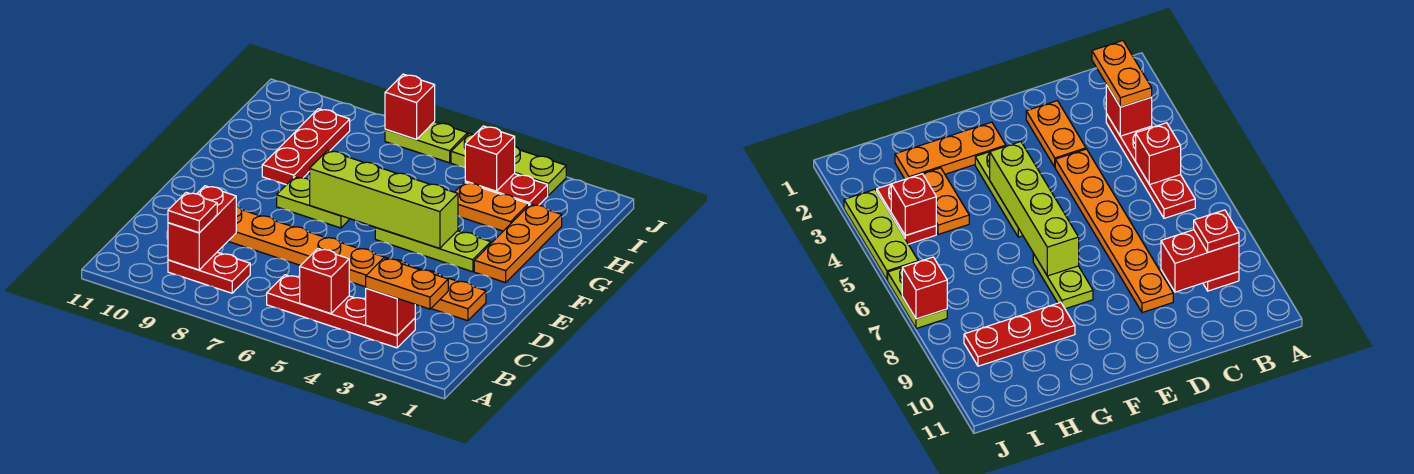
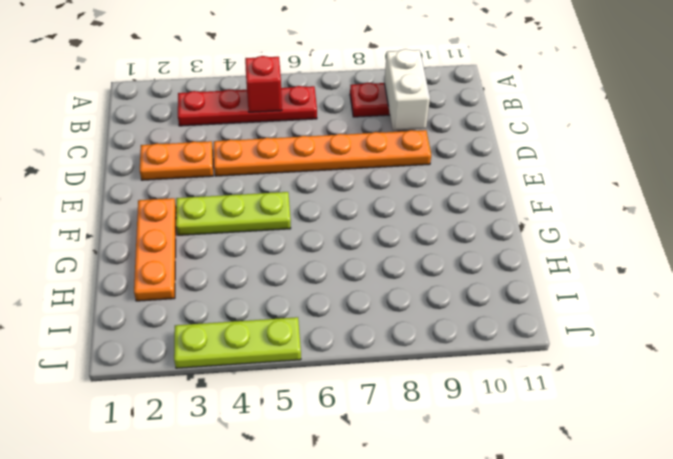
white 1x2 brick [384,49,430,130] -> red 1x2 brick [168,186,236,270]
none -> lime 1x2 plate [277,177,349,228]
none -> red 1x3 plate [262,109,350,185]
none -> orange 1x2 plate [455,182,529,231]

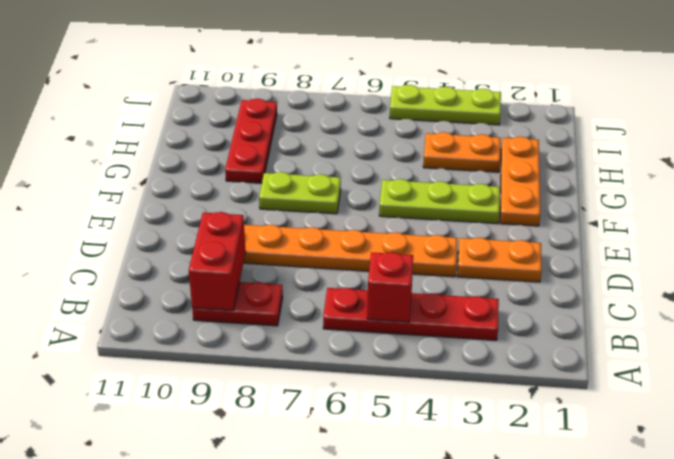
none -> red 1x2 plate [465,174,548,206]
none -> lime 1x2 plate [385,122,468,163]
none -> red 1x1 brick [366,288,415,336]

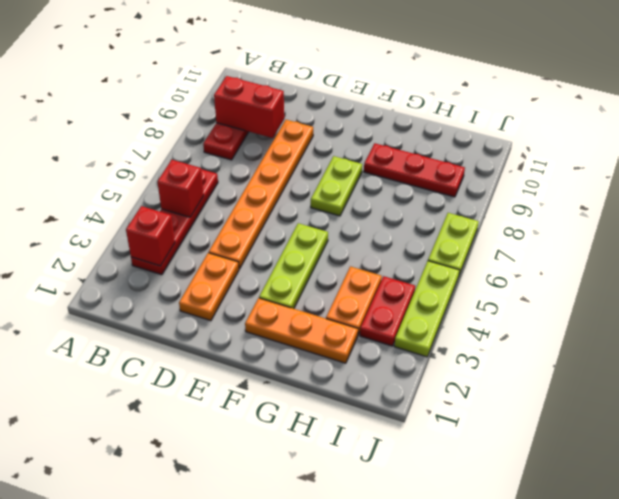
none -> lime 1x4 brick [310,150,458,248]
none -> red 1x1 brick [465,126,515,191]
none -> red 1x1 brick [385,74,435,139]

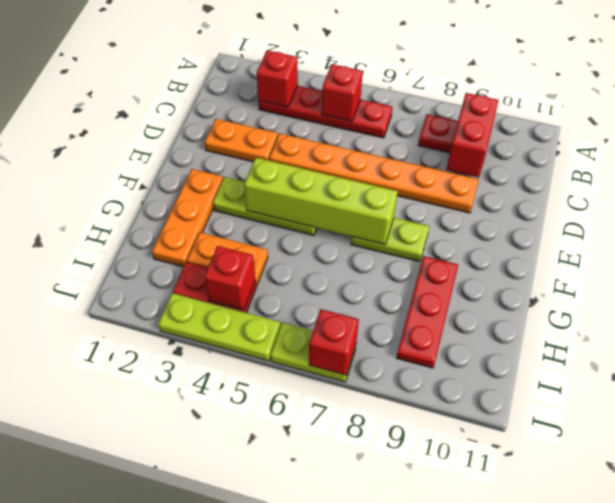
none -> orange 1x2 plate [366,258,448,309]
none -> red 1x1 plate [168,192,217,233]

